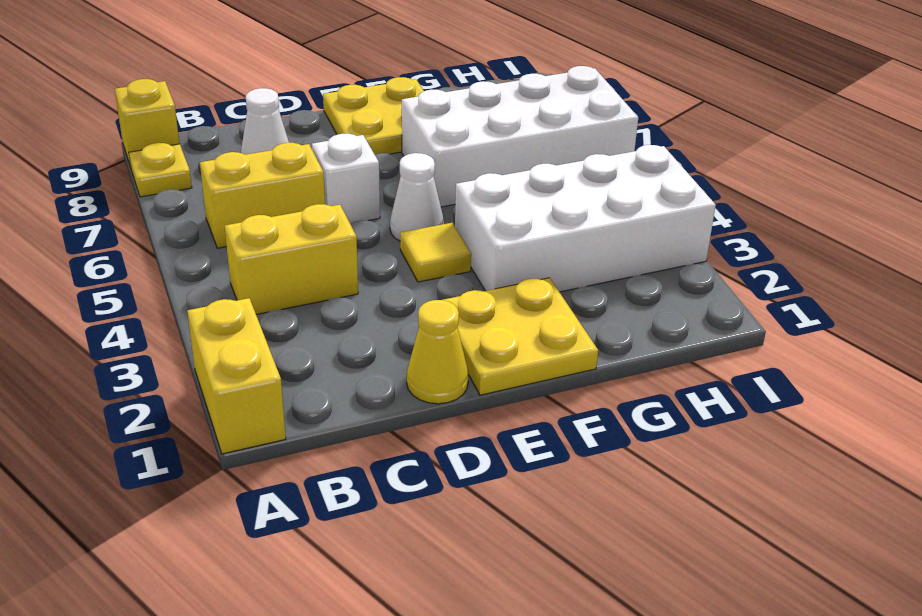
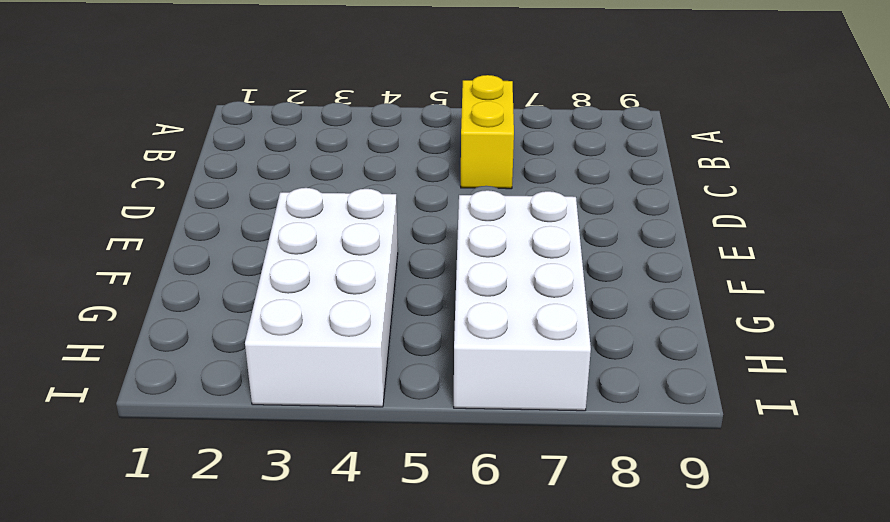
none -> yellow 1x2 brick [187,298,286,454]
none -> yellow 1x1 plate [129,143,192,197]
none -> yellow 1x1 brick [115,79,179,167]

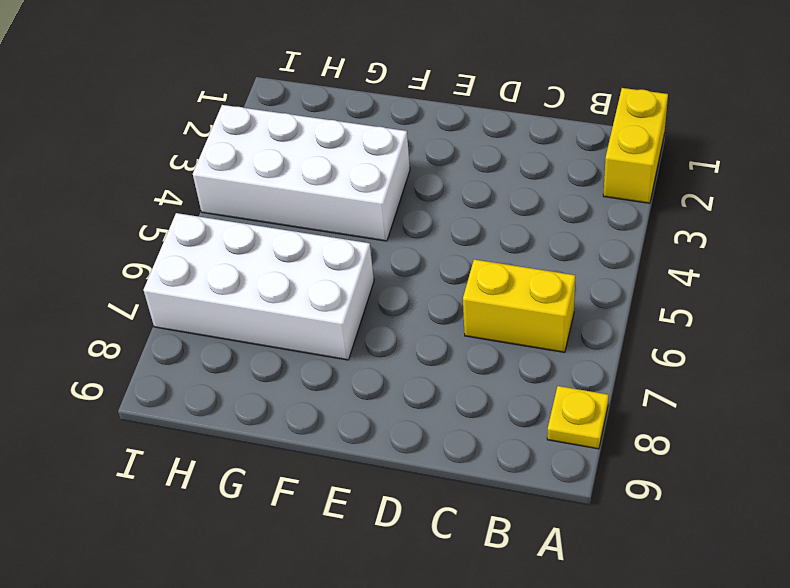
none -> yellow 1x1 brick [115,79,179,167]
none -> yellow 1x2 brick [225,204,358,314]
none -> white 1x1 cone [241,88,289,155]

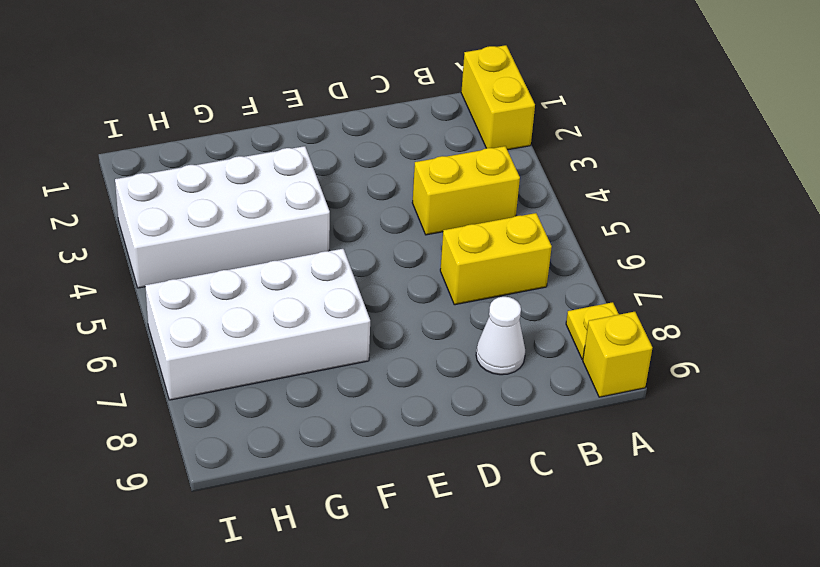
none -> yellow 1x1 cone [407,300,468,404]
none -> white 1x1 brick [312,134,380,223]
none -> yellow 2x2 plate [443,278,598,395]

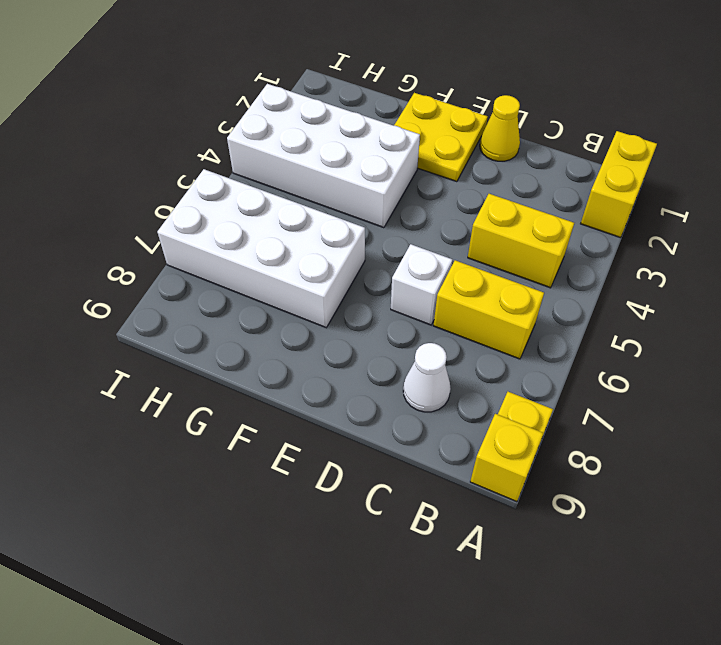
none -> yellow 1x1 tile [400,223,471,282]
none -> white 1x1 cone [390,153,444,241]
none -> yellow 2x2 plate [323,77,424,154]

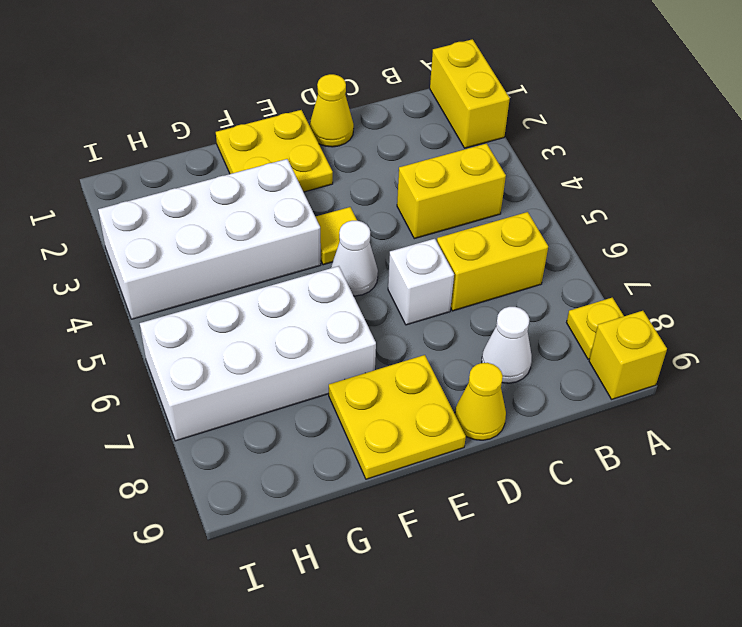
yellow 1x1 cone [455,363,506,440] -> none

